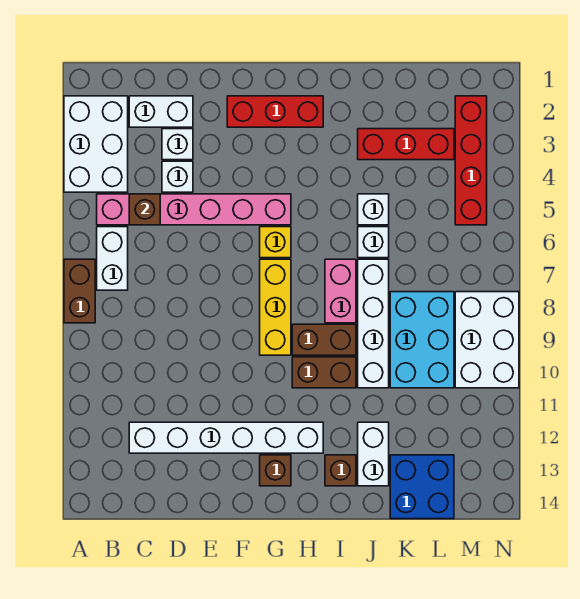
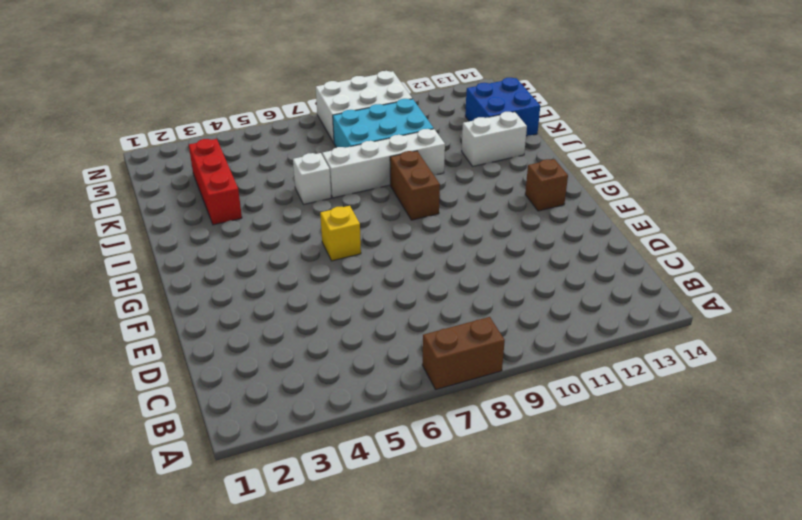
none -> white 2x3 brick [64,96,128,192]
none -> pink 1x6 brick [97,194,291,225]
none -> white 1x2 brick [97,227,128,290]

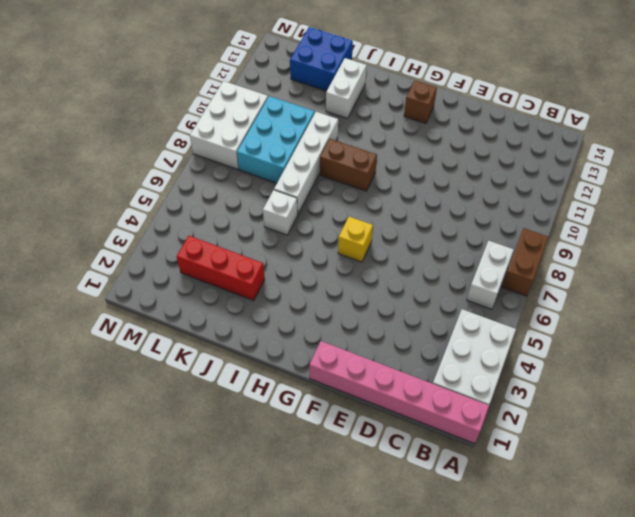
pink 1x6 brick [310,341,489,444] -> pink 1x6 brick moved to [97,194,291,225]
none -> white 1x2 brick [129,96,193,127]
none -> white 1x6 brick [129,422,323,453]
none -> white 1x1 brick [162,129,193,160]

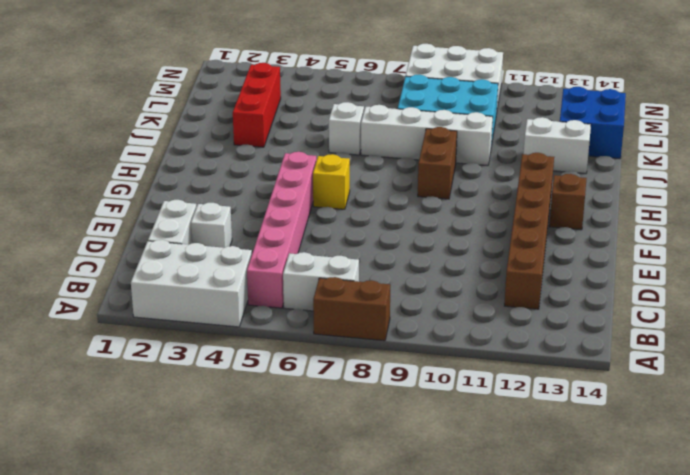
brown 1x6 brick [504,153,554,309] -> white 1x6 brick [129,422,323,453]
none -> white 1x1 brick [162,161,193,192]
none -> red 1x3 brick [227,96,323,127]
none -> yellow 1x3 brick [260,259,291,355]

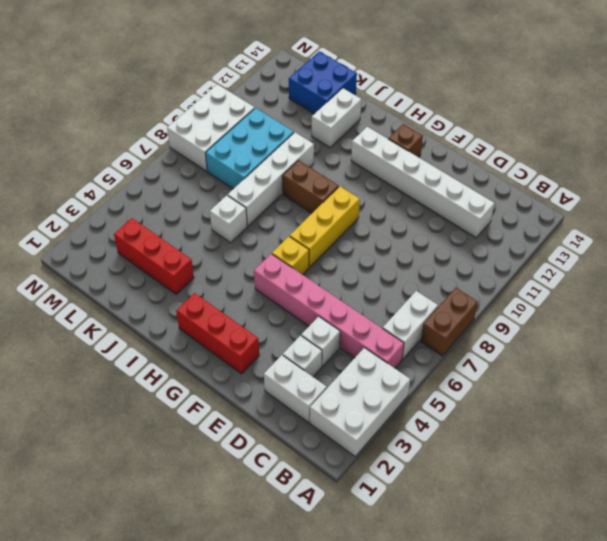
none -> brown 1x2 brick [292,357,356,388]
none -> pink 1x2 brick [325,259,356,323]
none -> brown 1x1 brick [325,455,356,486]

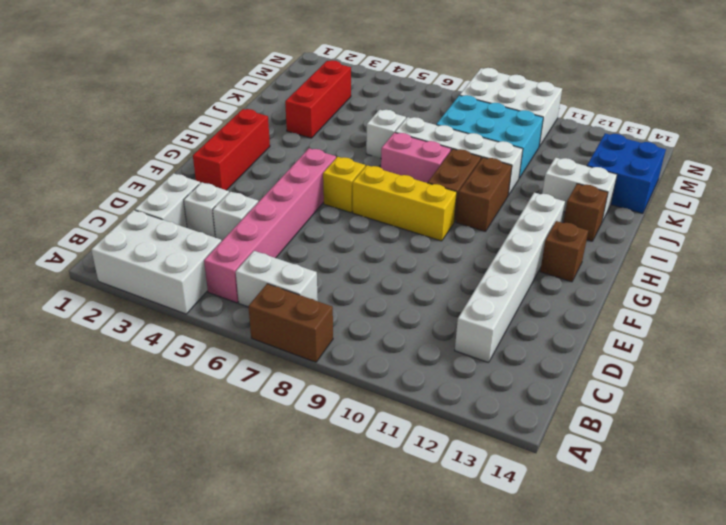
none -> white 1x1 brick [358,194,389,225]
none -> red 1x4 brick [455,96,487,225]
none -> brown 1x1 brick [129,194,160,225]

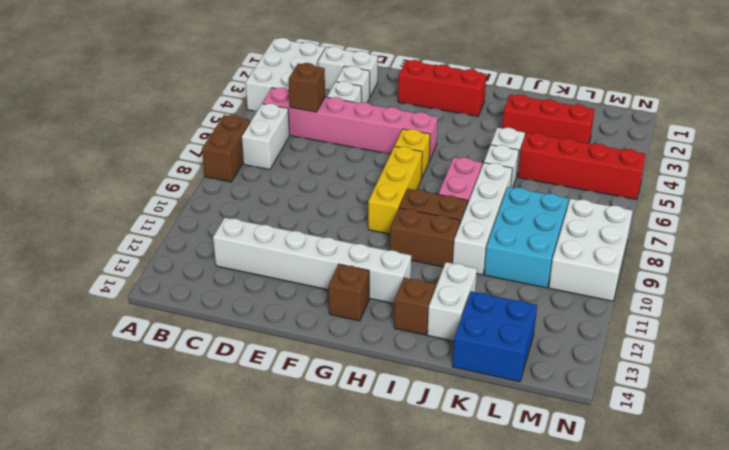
red 1x4 brick [518,133,646,199] -> red 1x4 brick turned to [455,96,487,225]

